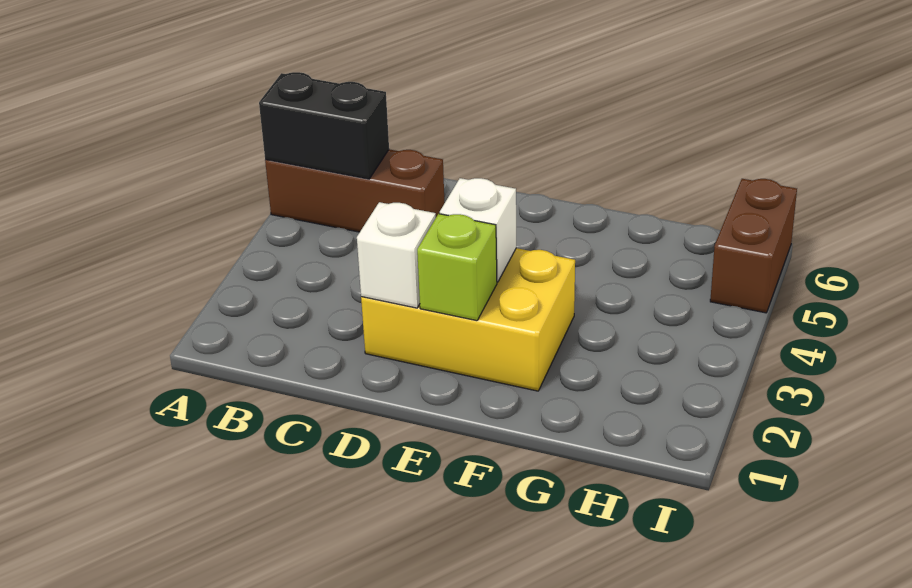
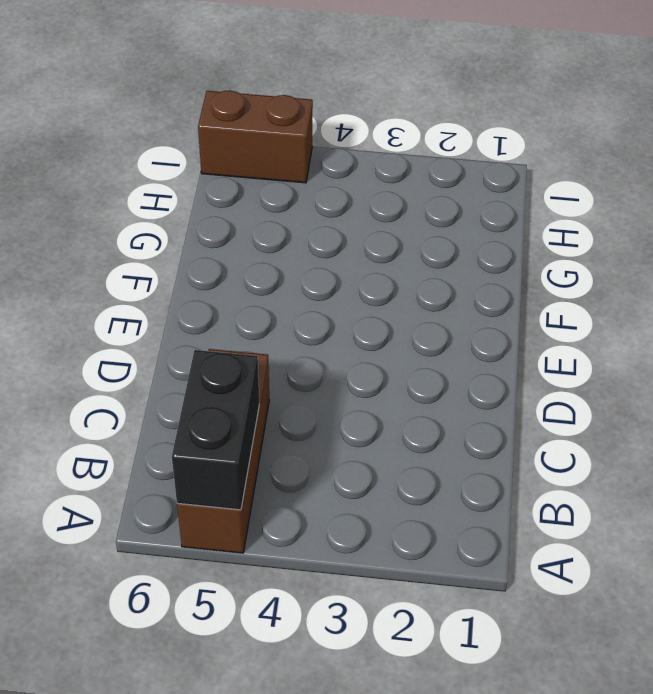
none -> yellow 2x3 brick [361,248,575,391]
none -> white 1x1 brick [357,202,436,308]

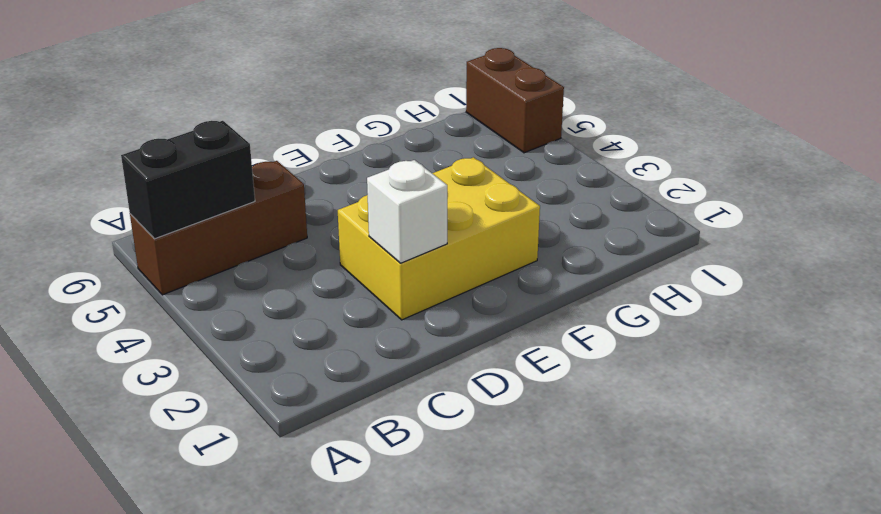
none -> lime 1x1 brick [417,214,497,321]
none -> white 1x1 brick [440,178,516,282]

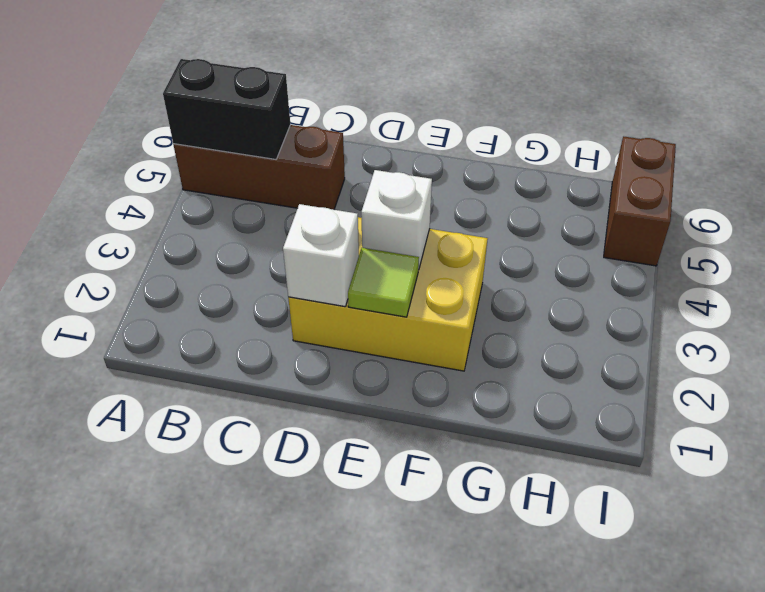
lime 1x1 tile [348,248,419,317] -> lime 1x1 brick [417,214,497,321]

